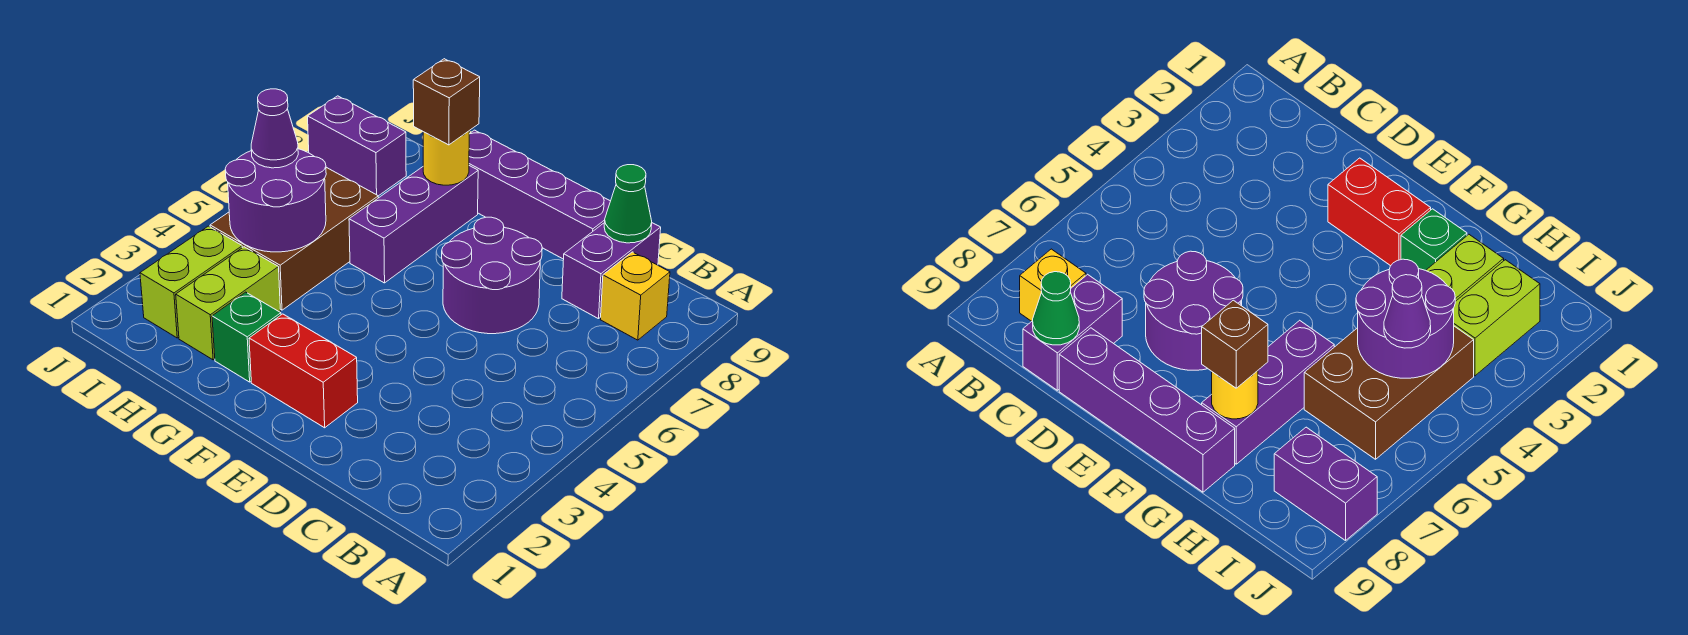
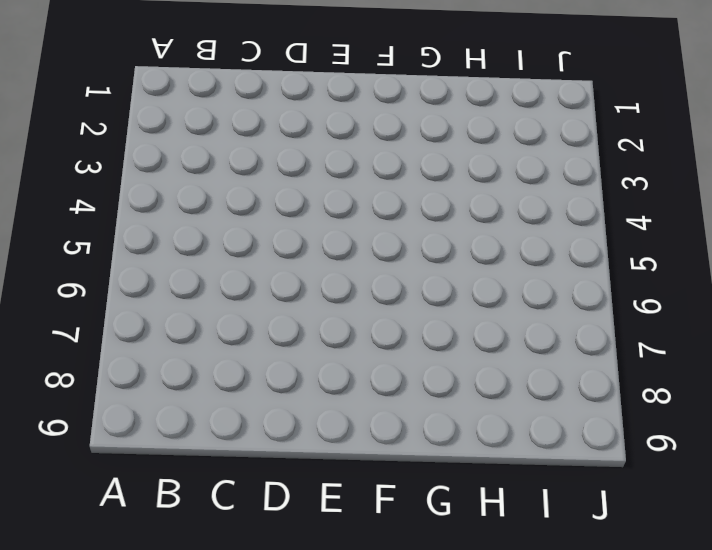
none -> yellow 1x1 brick [600,252,670,340]
none -> purple 1x2 brick [562,223,661,319]
none -> purple 2x2 round brick [442,217,542,334]

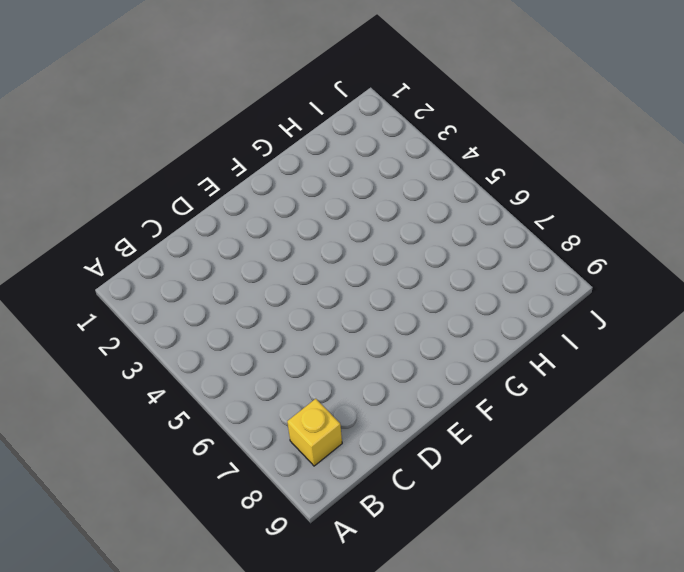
none -> purple 1x2 brick [562,223,661,319]
none -> purple 2x2 round brick [442,217,542,334]
none -> purple 1x4 brick [469,130,610,259]

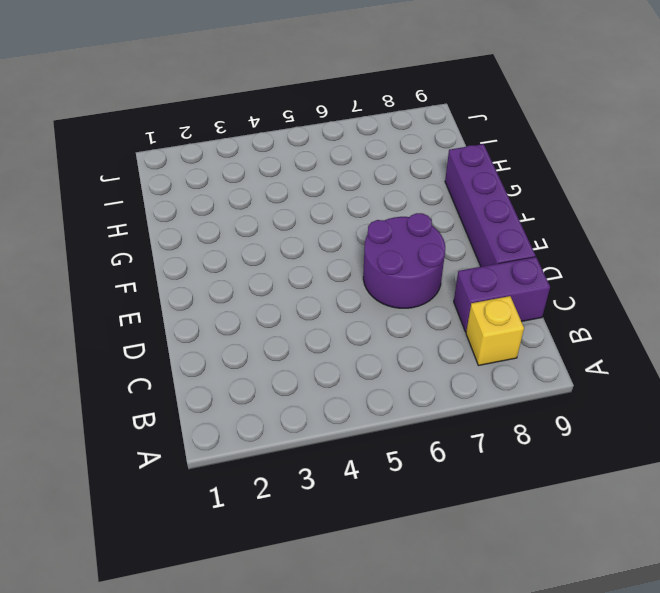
none -> red 1x2 brick [249,314,358,428]
none -> green 1x1 brick [212,292,281,382]
none -> purple 1x3 brick [349,166,478,283]

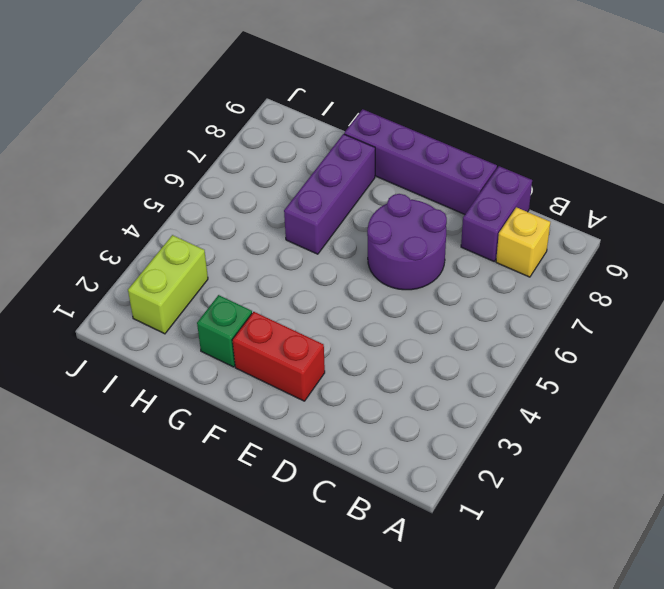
none -> lime 1x2 brick [176,247,280,360]
none -> brown 2x3 brick [210,167,378,310]
none -> purple 1x2 brick [308,96,406,196]

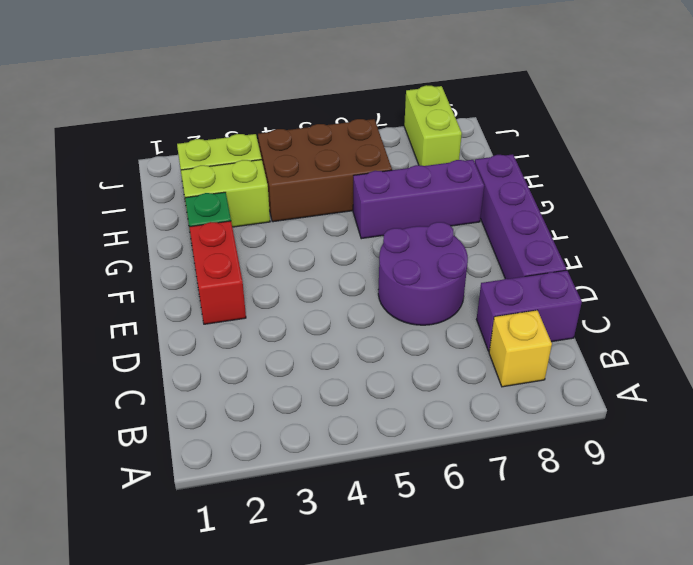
lime 1x2 brick [404,85,462,166] -> purple 1x2 brick [308,96,406,196]
none -> green 1x1 cone [604,165,652,243]
none -> yellow 1x1 round brick [423,131,469,185]
none -> purple 2x2 round brick [225,149,326,252]

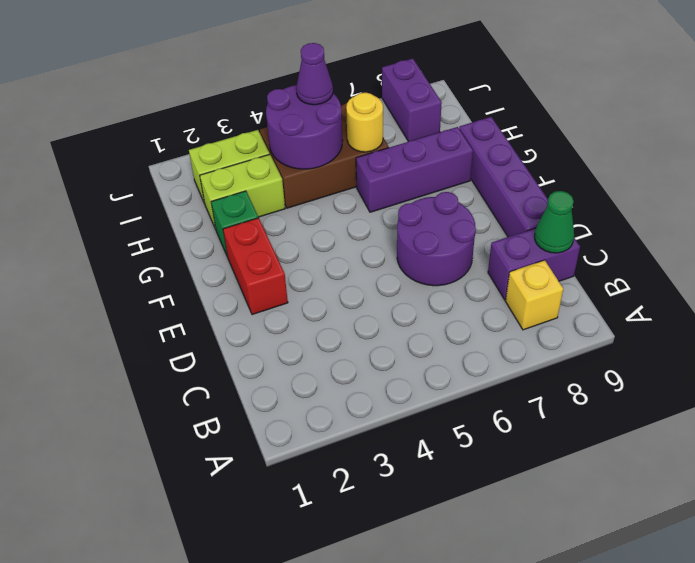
yellow 1x1 round brick [346,93,383,152] -> yellow 1x1 round brick moved to [423,131,469,185]
none -> brown 1x1 brick [413,59,480,145]

